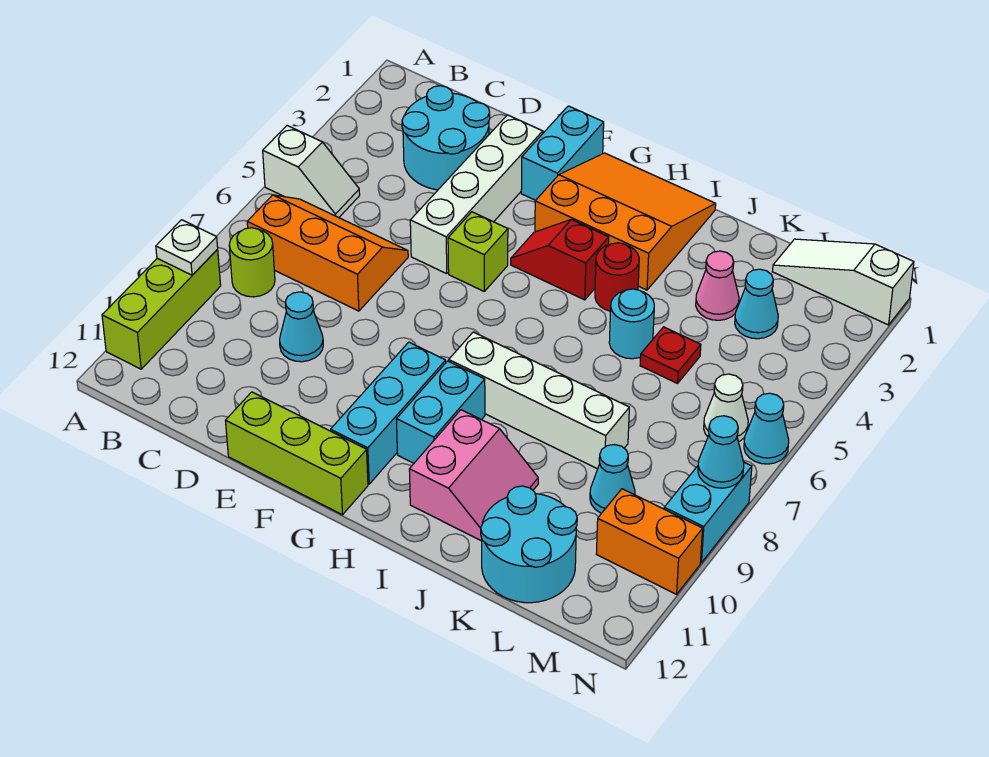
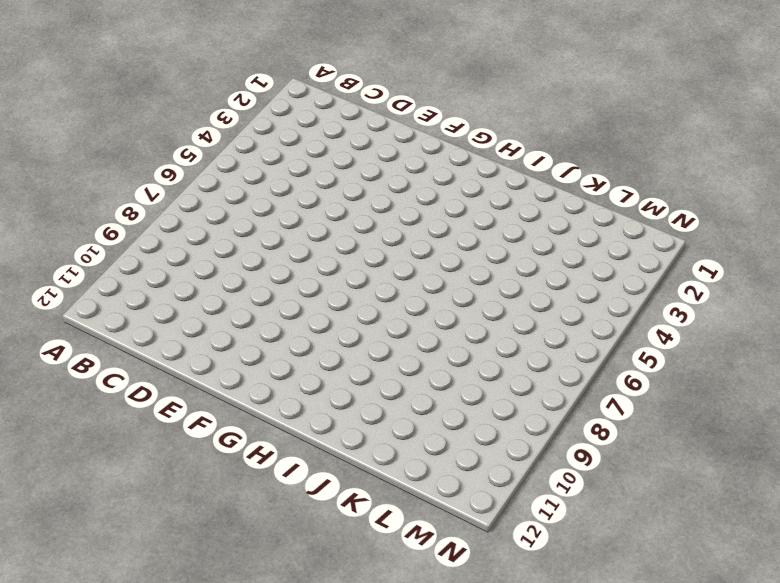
none -> white 1x2 slope [263,126,360,218]
none -> lime 1x3 brick [102,250,221,369]
none -> orange 2x3 slope [247,195,408,311]
none -> lime 1x1 round brick [229,228,275,297]

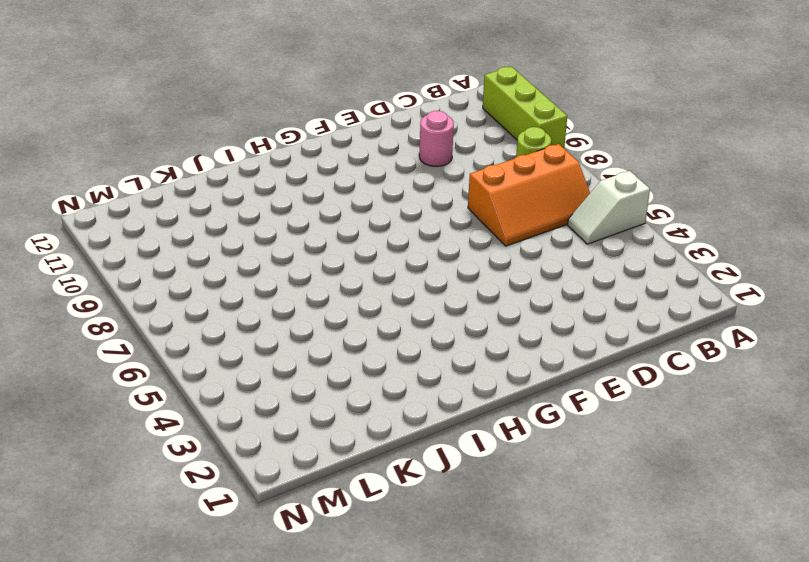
pink 1x1 round brick [419,111,454,166] -> none
none -> cyan 2x2 round brick [402,86,490,190]
none -> cyan 1x1 cone [280,292,323,362]
none -> white 1x4 brick [410,115,543,274]
none -> lime 1x3 brick [225,392,368,515]

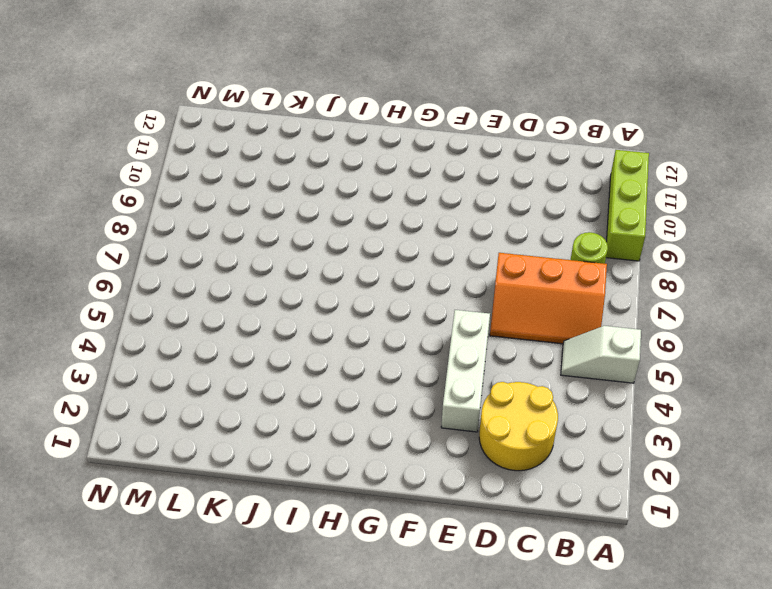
yellow 2x2 round brick [479,382,558,471] -> cyan 2x2 round brick [402,86,490,190]
white 1x3 brick [441,310,490,432] -> white 1x4 brick [410,115,543,274]
none -> cyan 1x1 cone [280,292,323,362]
none -> lime 1x3 brick [225,392,368,515]
none -> cyan 1x2 brick [521,106,604,200]
none -> lime 1x1 brick [448,212,508,291]

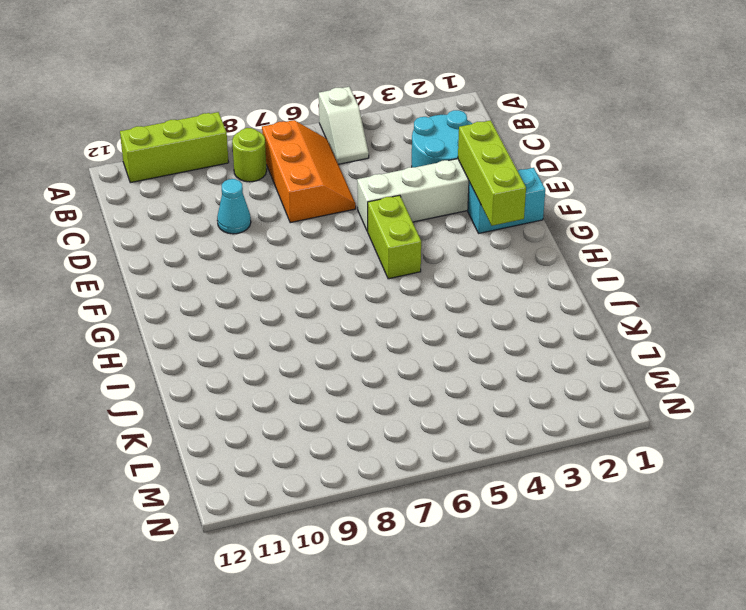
lime 1x3 brick [458,120,526,226] -> lime 1x3 brick moved to [225,392,368,515]
lime 1x2 brick [367,195,421,279] -> lime 1x1 brick [448,212,508,291]
none -> orange 3x3 slope [535,153,716,290]
none -> red 1x2 slope [511,220,609,300]
none -> cyan 1x3 brick [331,342,446,484]
none -> white 1x4 brick [449,332,629,469]

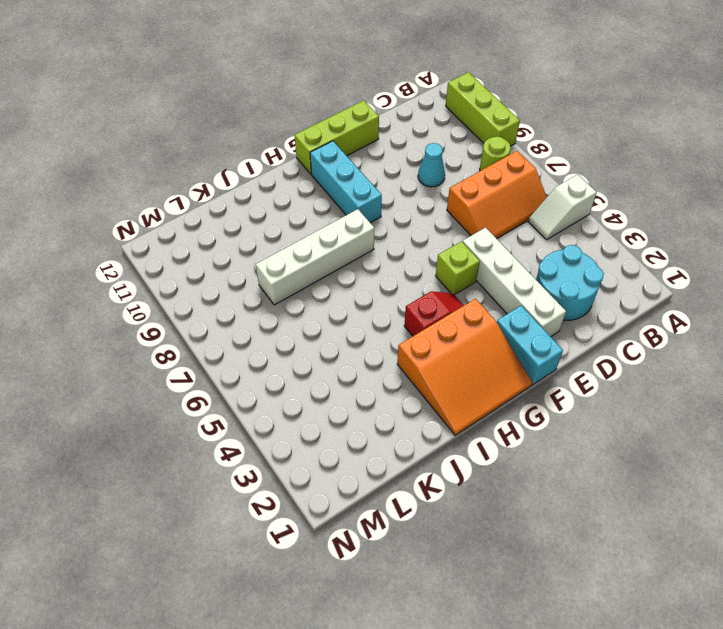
none -> cyan 1x2 brick [396,361,485,463]
none -> red 1x1 round brick [595,243,639,311]
none -> pink 2x2 slope [409,410,538,541]
none -> cyan 1x1 round brick [609,289,654,359]

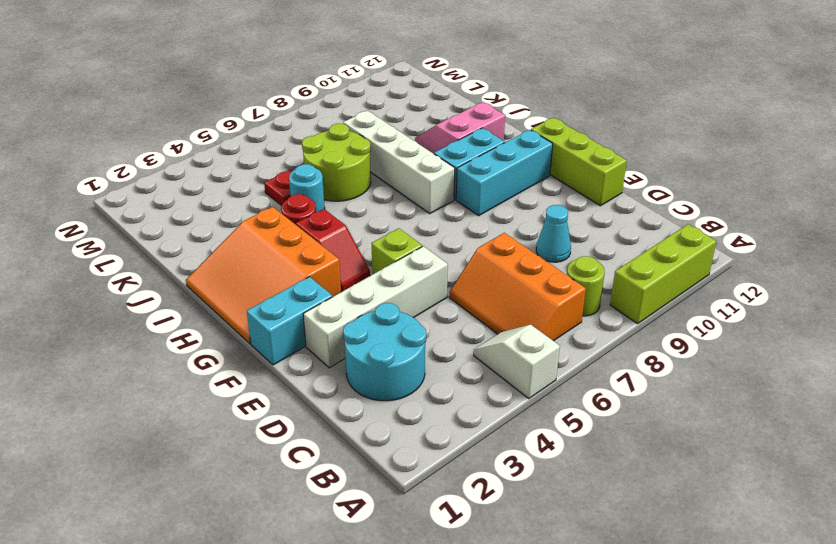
lime 2x2 round brick [302,124,371,201] -> none
none -> pink 1x1 cone [696,251,739,320]
none -> cyan 2x2 round brick [481,486,577,603]
none -> white 1x3 slope [772,239,914,325]
none -> cyan 1x1 cone [735,269,778,339]

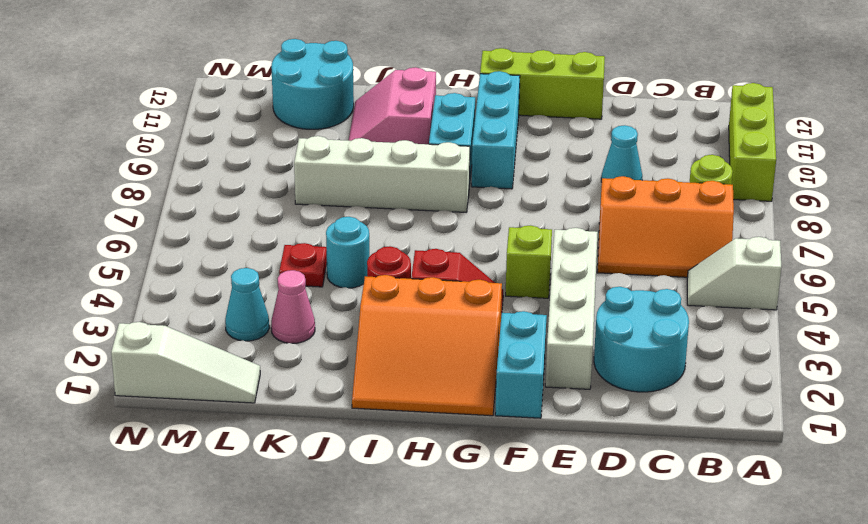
none -> cyan 1x1 cone [590,445,635,513]
none -> white 1x1 cone [704,374,748,442]
none -> orange 1x2 brick [596,489,703,594]
none -> cyan 1x1 cone [744,393,789,464]

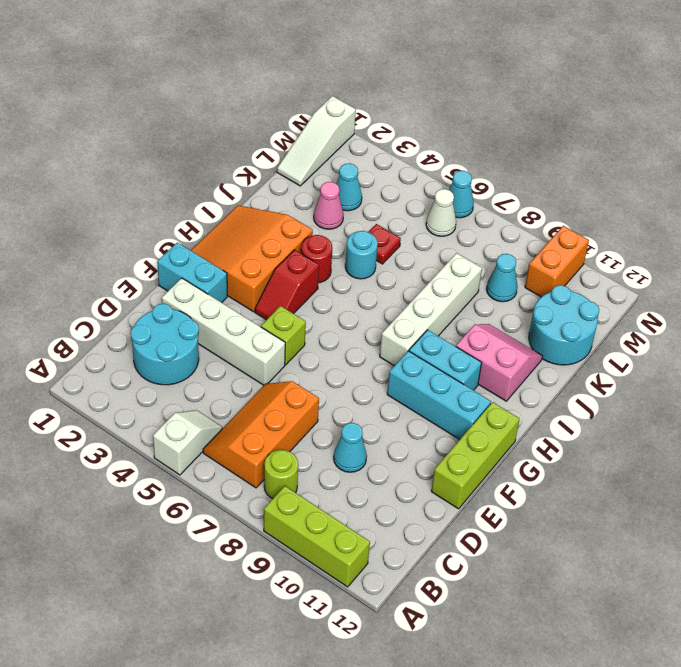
none -> cyan 1x2 brick [664,462,752,563]
none -> white 1x1 plate [156,220,218,275]
none -> cyan 1x1 cone [698,416,744,488]

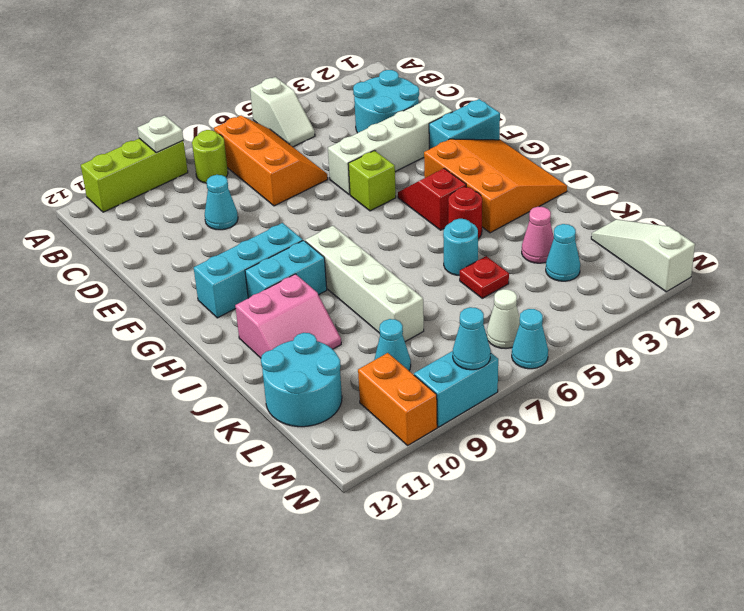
none -> lime 1x3 brick [225,392,368,515]

